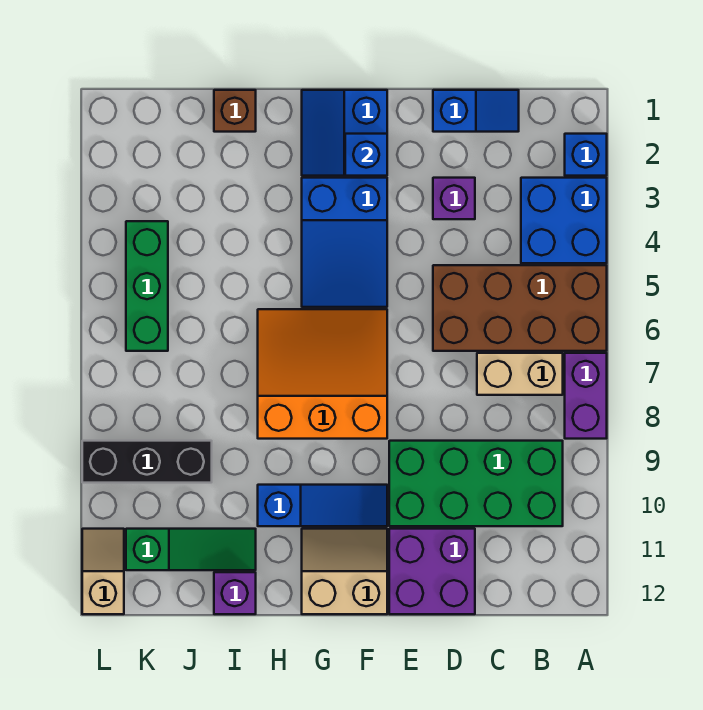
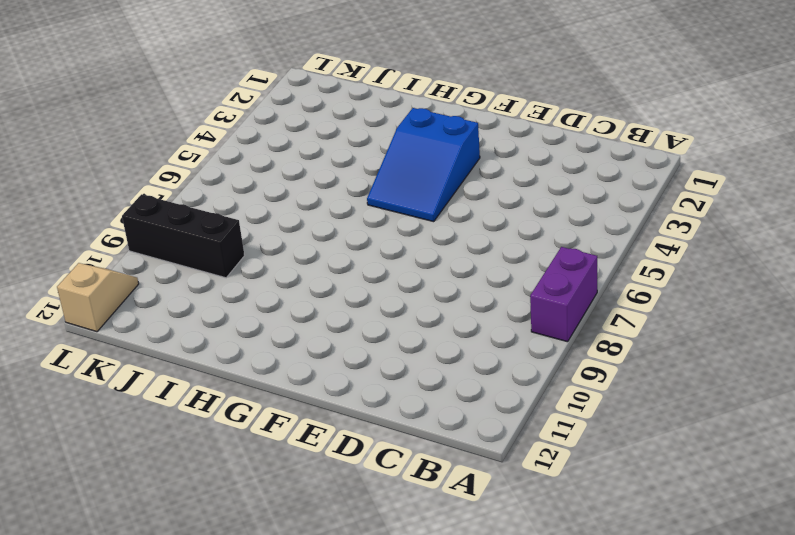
none -> blue 1x1 brick [565,134,607,176]
none -> blue 2x2 brick [521,178,607,263]
none -> brown 2x4 brick [433,265,607,351]

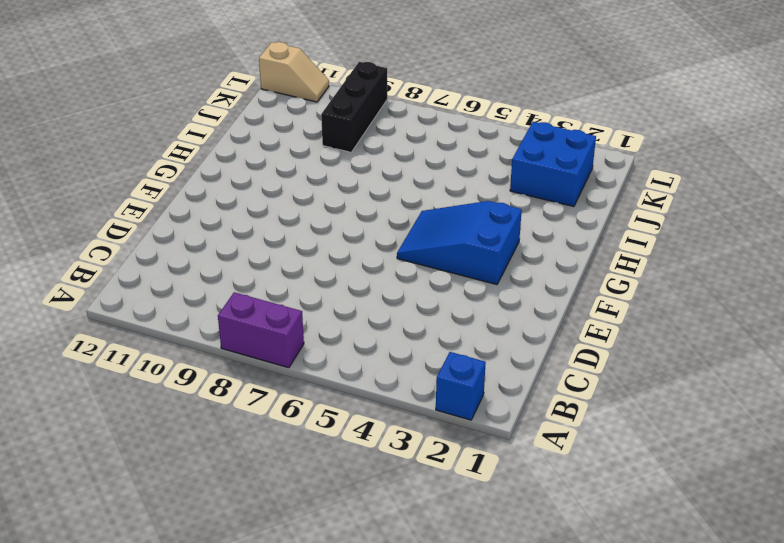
blue 2x2 brick [510,122,596,207] -> blue 2x2 brick moved to [521,178,607,263]
none -> brown 2x4 brick [433,265,607,351]
none -> tan 1x2 brick [477,353,563,395]
none -> green 2x4 brick [389,441,563,526]

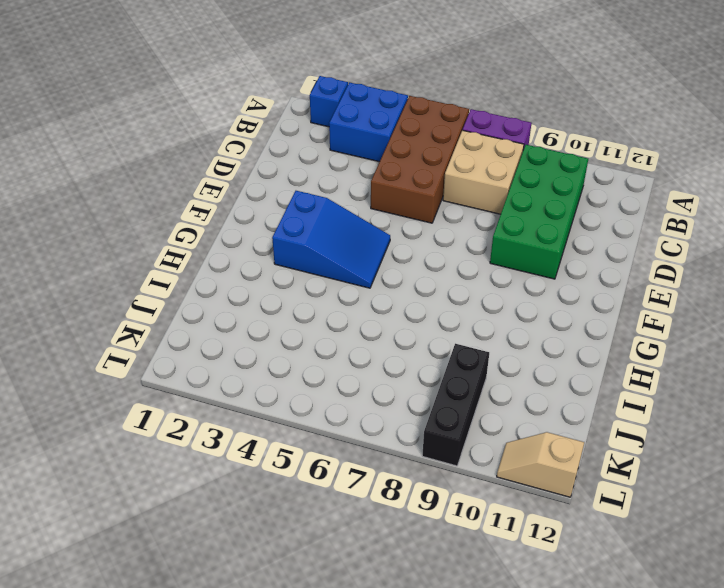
tan 2x2 brick [443,130,524,214] -> tan 1x2 brick [477,353,563,395]
none -> blue 1x2 slope [433,90,519,132]
none -> purple 1x1 brick [433,178,475,219]
none -> purple 2x2 brick [389,529,475,614]

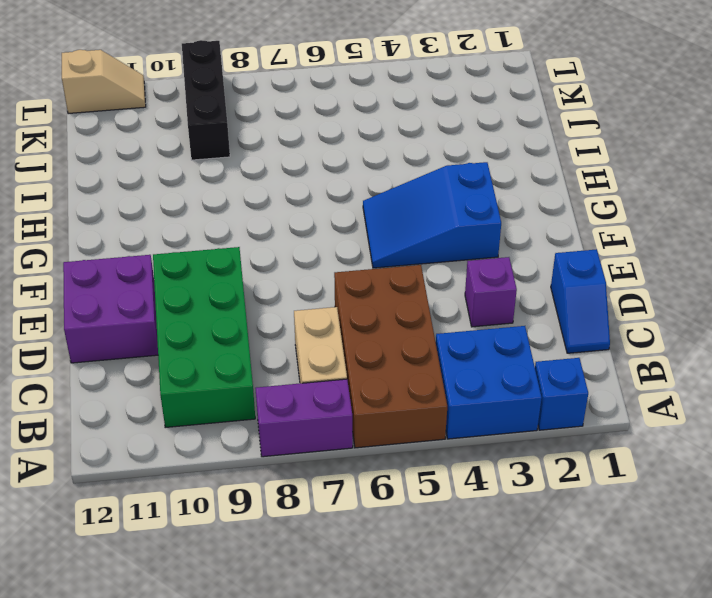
none -> blue 2x2 slope [302,90,387,176]
none -> orange 3x3 slope [258,309,387,439]
none -> blue 1x3 slope [258,485,387,526]

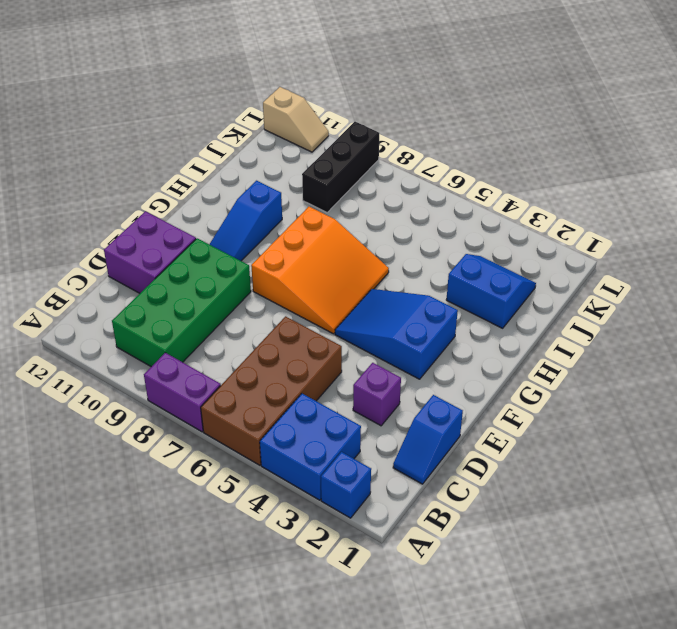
blue 2x2 slope [446,254,536,328] -> blue 2x2 slope moved to [302,90,387,176]
none -> tan 1x2 brick [477,353,563,395]
none -> tan 2x2 slope [302,529,387,614]
none -> brown 1x1 brick [214,90,256,132]

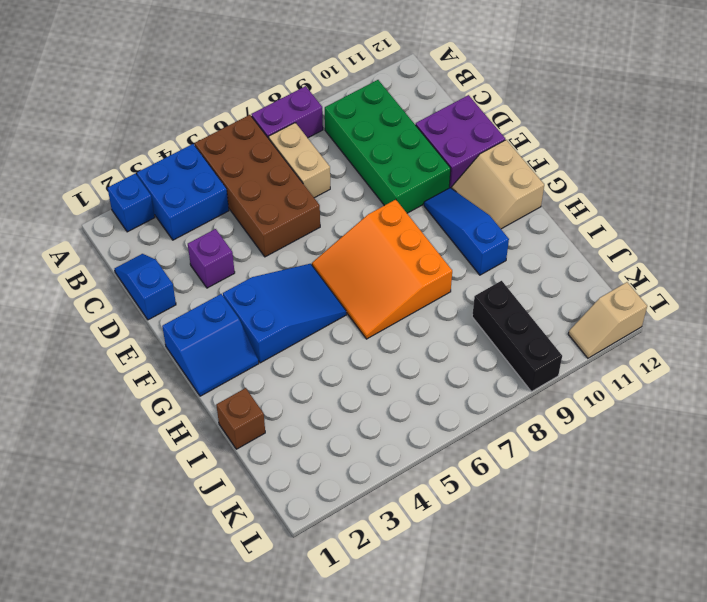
none -> green 1x3 slope [126,529,256,570]
none -> purple 1x1 brick [214,572,256,614]
none -> green 1x3 brick [126,221,168,351]

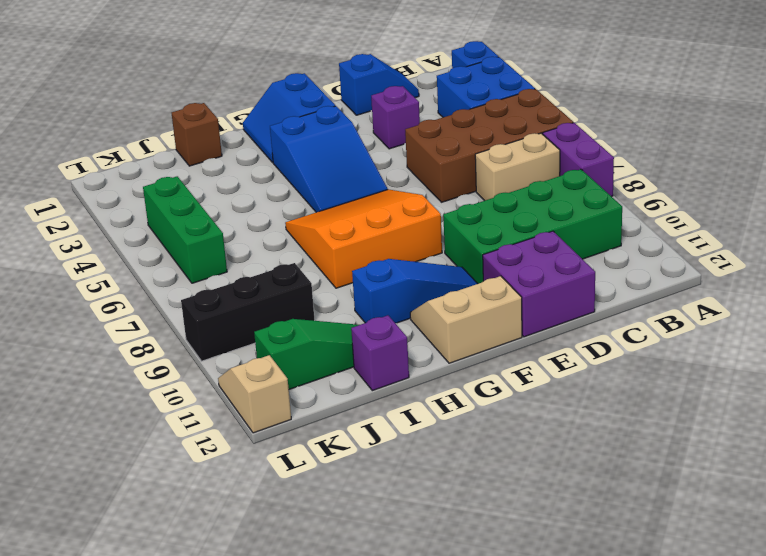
none -> blue 1x1 brick [345,134,387,176]

